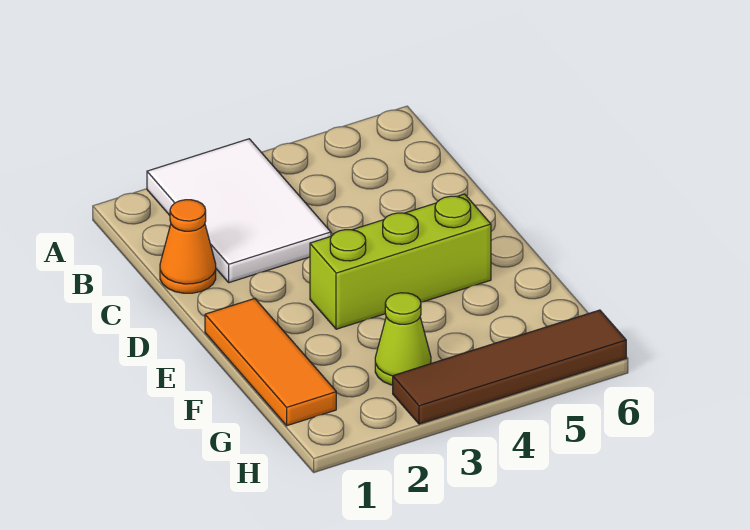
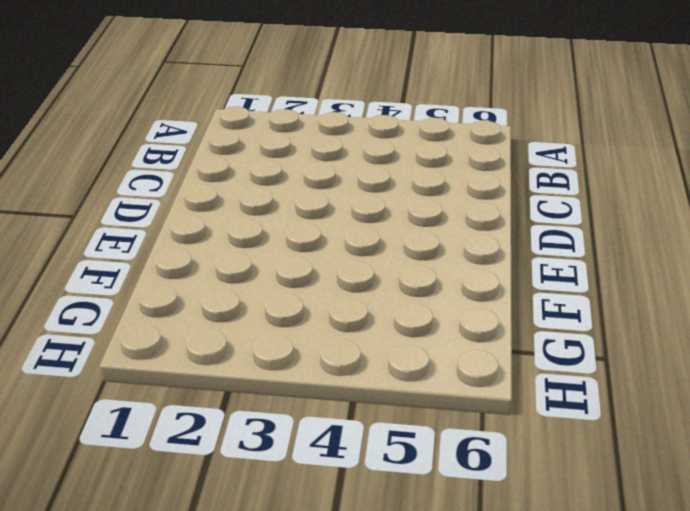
none -> white 2x3 tile [147,139,331,283]
none -> orange 1x1 cone [160,200,216,293]

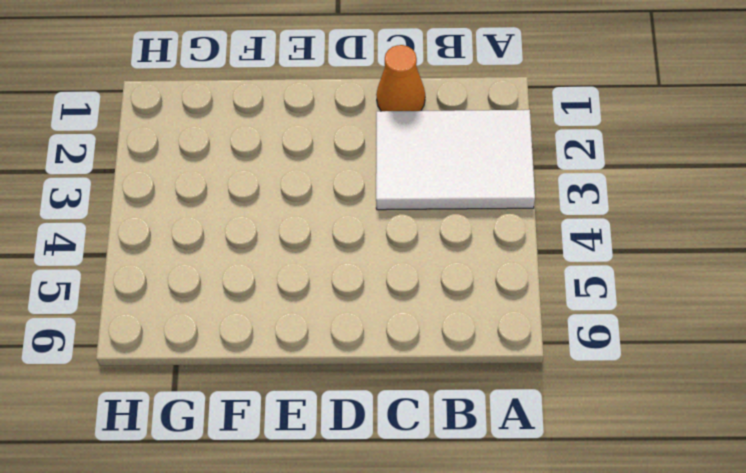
none -> orange 1x3 tile [205,298,336,426]
none -> lime 1x3 brick [310,194,491,329]

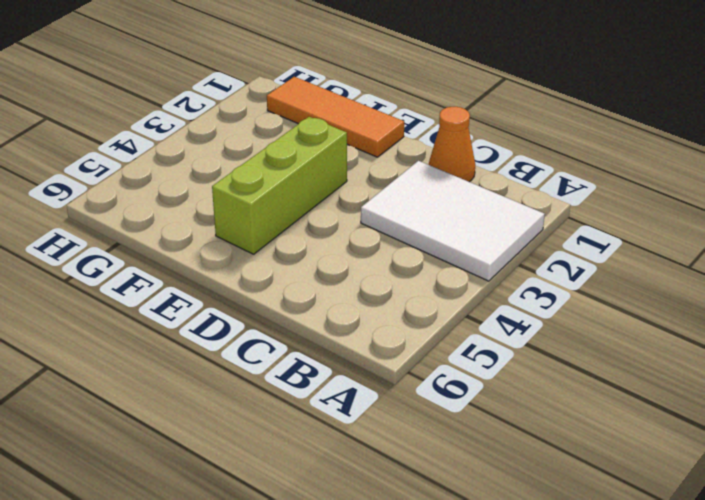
none -> lime 1x1 cone [375,293,431,385]
none -> brown 1x4 tile [393,310,626,424]

